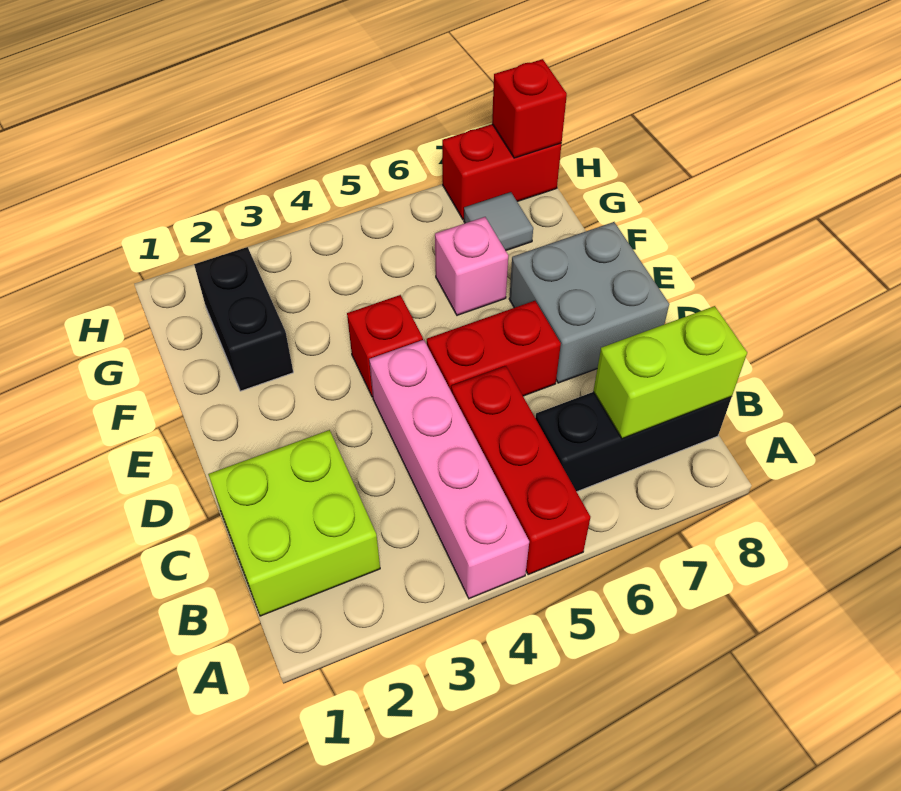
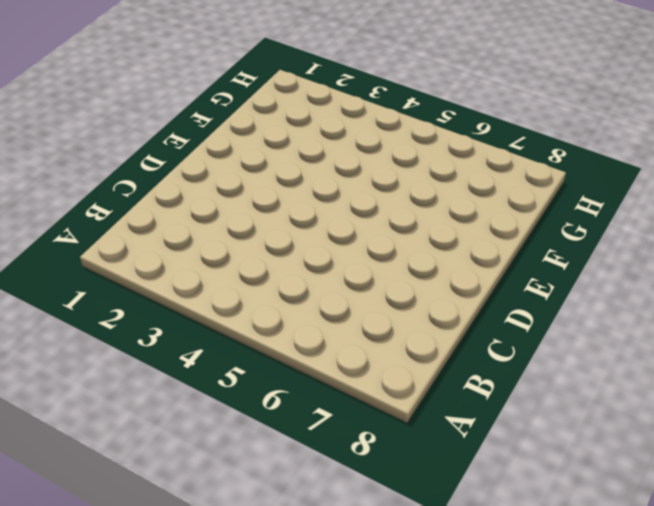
none -> pink 1x4 brick [369,340,529,599]
none -> red 1x3 brick [451,366,590,575]
none -> lime 2x2 brick [208,430,380,616]

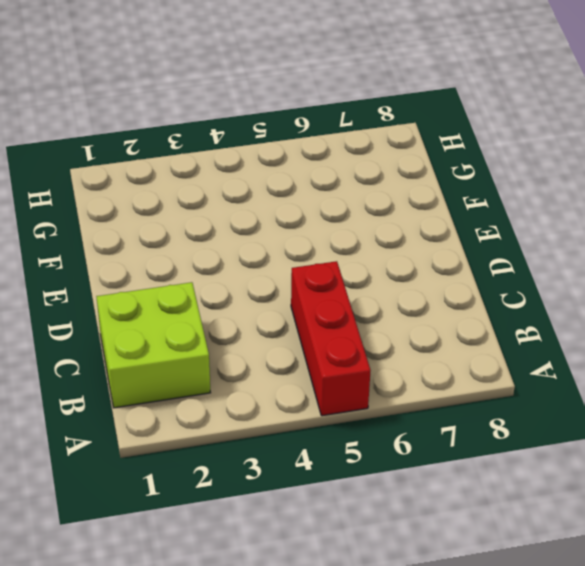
none -> pink 1x4 brick [369,340,529,599]
none -> black 1x3 brick [536,392,732,492]
none -> red 1x2 brick [427,301,561,396]

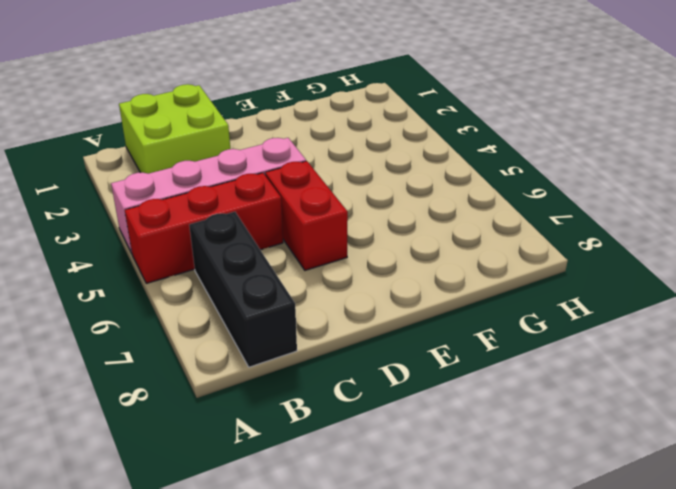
none -> grey 2x2 brick [509,222,669,383]
none -> red 1x1 brick [347,295,423,397]
none -> black 1x2 brick [194,247,293,391]

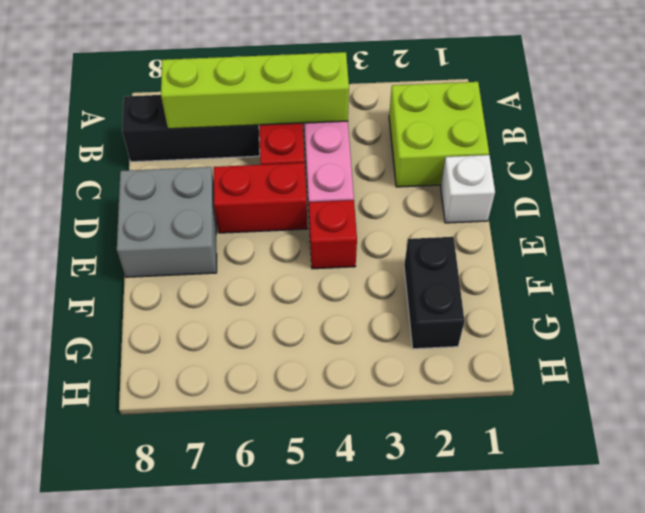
lime 1x4 brick [161,52,349,129] -> lime 1x2 brick [593,306,747,439]
white 1x1 brick [441,155,495,223] -> none
none -> pink 1x1 brick [435,217,508,315]
none -> grey 1x1 tile [464,192,533,251]
none -> red 1x2 brick [442,124,561,219]

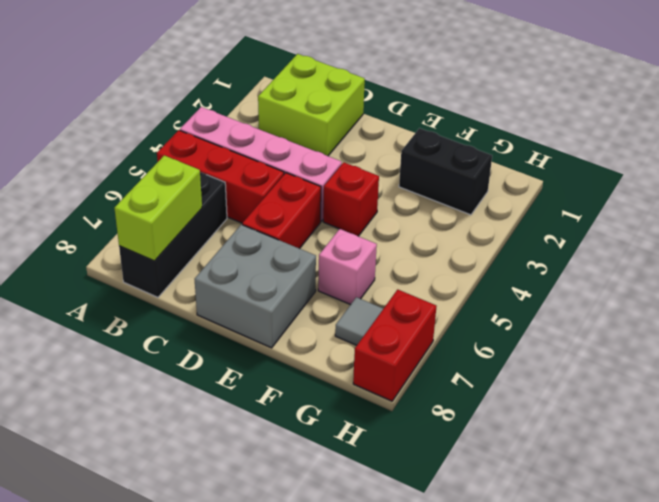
none -> red 1x1 brick [492,59,567,158]

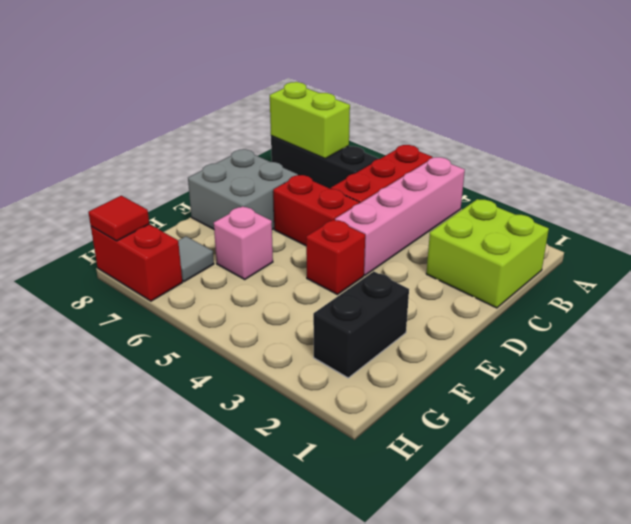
red 1x1 tile [88,196,149,241] -> red 1x1 brick [492,59,567,158]

